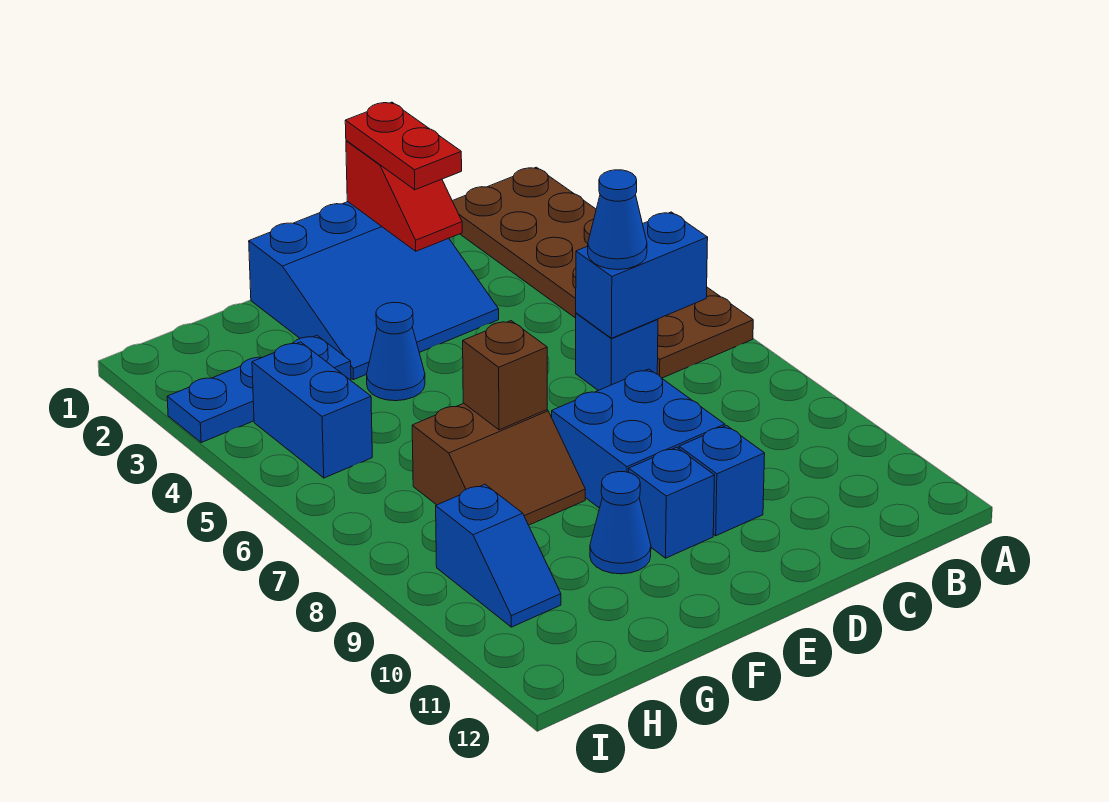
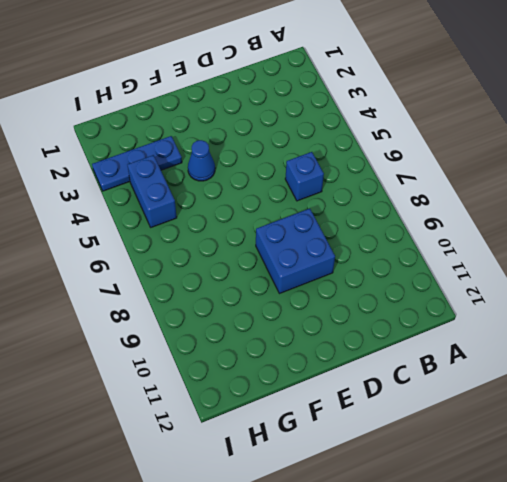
none -> brown 2x6 plate [453,167,753,378]
none -> blue 3x3 slope [249,202,499,380]
none -> blue 1x1 brick [679,426,765,536]

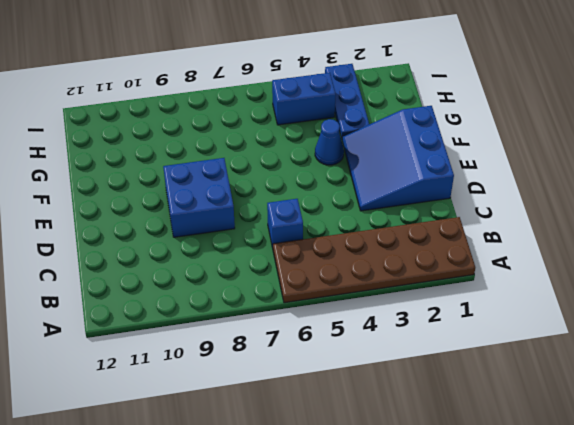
none -> blue 1x1 brick [679,426,765,536]
none -> blue 1x1 brick [629,447,715,558]
none -> brown 2x2 slope [412,403,585,525]

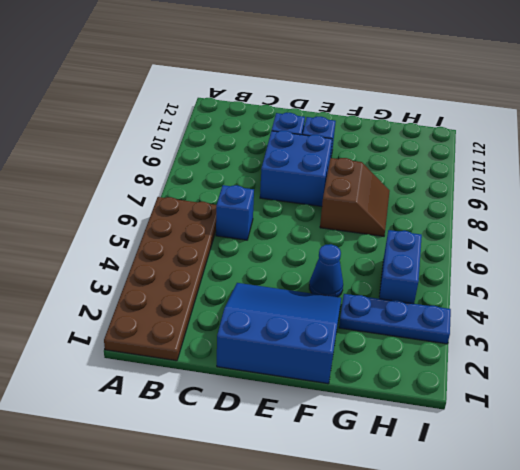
brown 2x2 slope [320,158,390,236] -> brown 2x2 slope turned to [412,403,585,525]
none -> blue 1x1 cone [590,472,651,574]
none -> blue 1x2 slope [436,484,561,627]
none -> blue 1x2 brick [576,212,708,338]

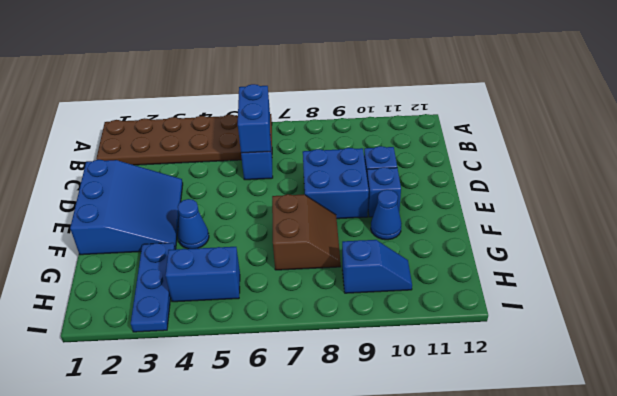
none -> red 1x2 slope [346,141,462,251]
none -> brown 1x1 brick [463,321,547,430]
none -> blue 1x1 cone [588,170,647,270]

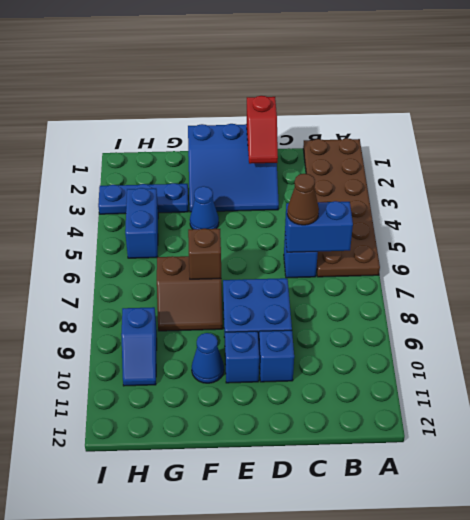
brown 1x1 cone [287,174,319,225] -> blue 1x1 cone [588,170,647,270]
none -> red 1x2 plate [345,102,462,190]

